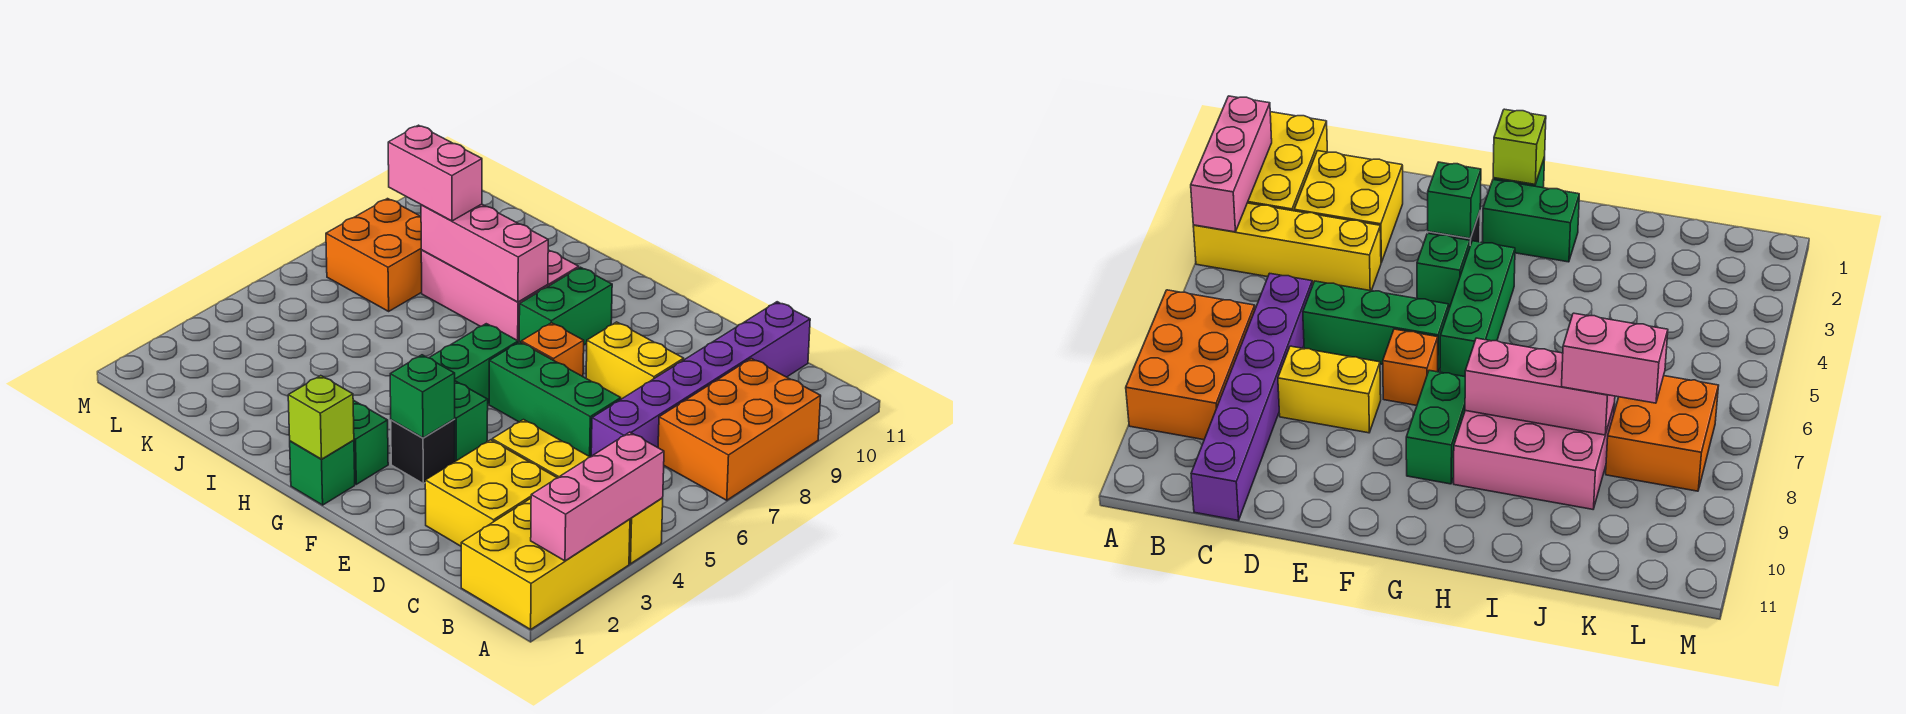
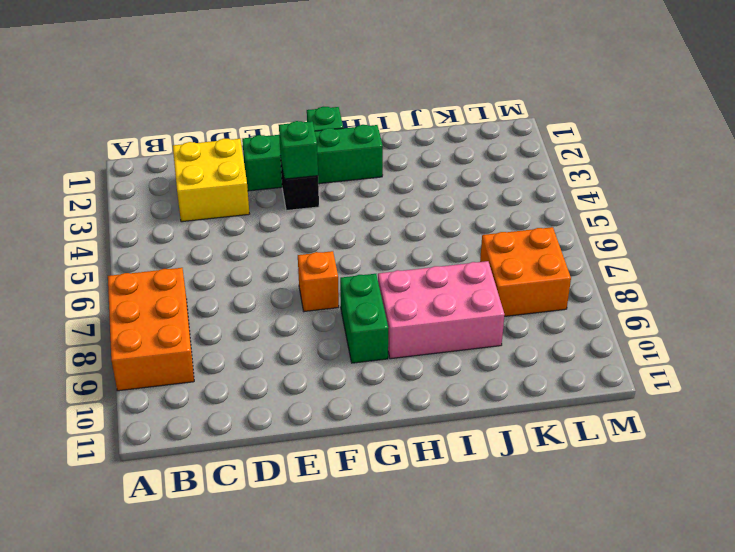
green 1x4 brick [242,125,383,191] -> green 1x2 brick [353,400,388,484]
none -> yellow 2x3 brick [461,498,630,629]
none -> yellow 1x4 brick [492,420,663,564]
none -> purple 1x6 brick [591,302,810,456]

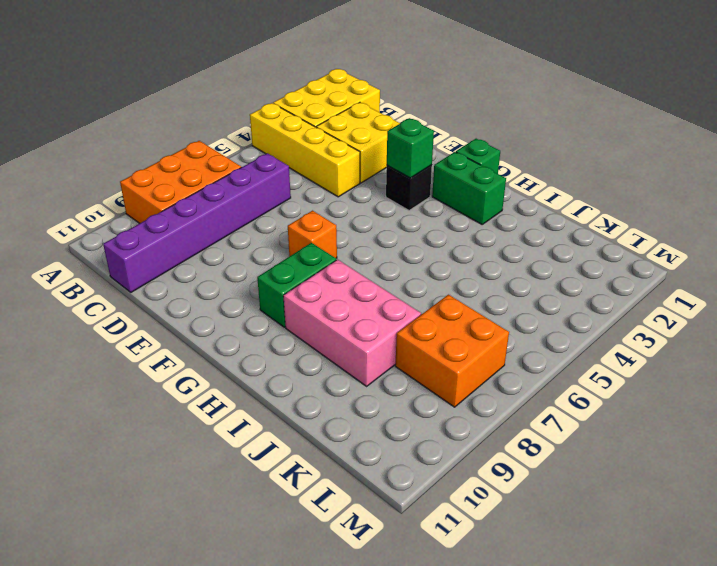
none -> green 1x3 brick [489,342,621,457]
none -> yellow 1x2 brick [586,322,684,399]
none -> green 1x1 brick [455,381,488,461]

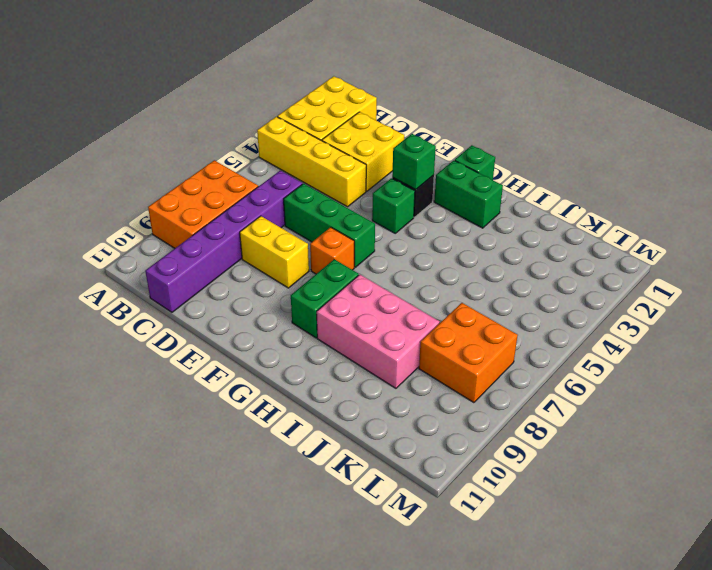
none -> green 1x3 brick [429,324,518,404]
none -> pink 1x3 brick [531,432,664,561]
none -> lime 1x1 brick [288,376,354,459]

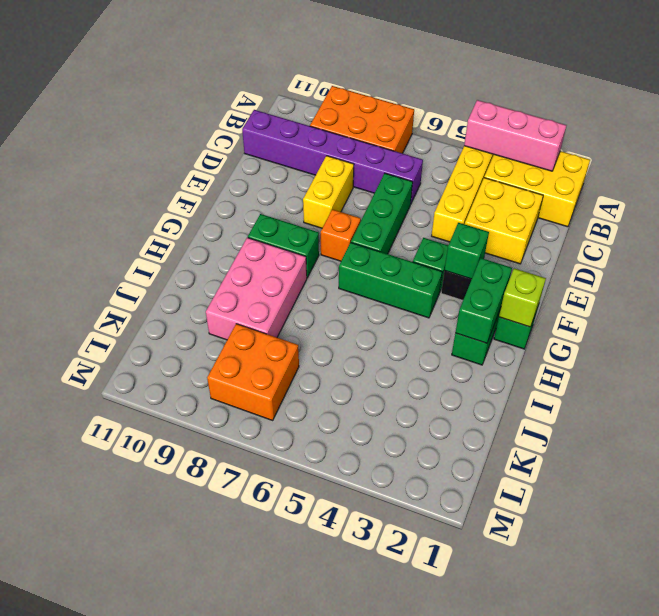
green 1x2 brick [455,258,512,343] -> none
none -> pink 1x3 brick [421,204,548,302]
none -> pink 1x2 brick [388,125,482,221]

